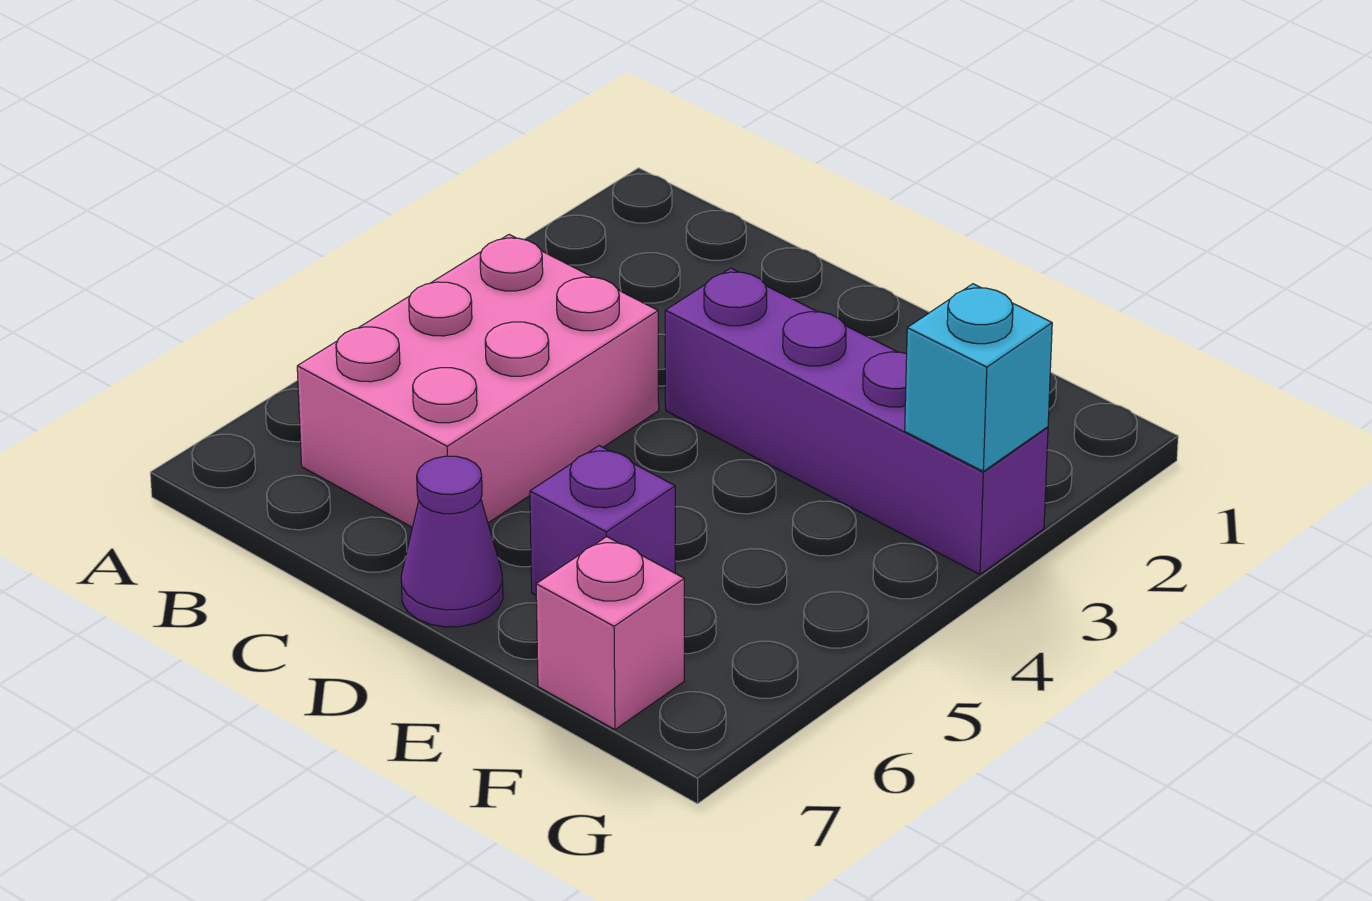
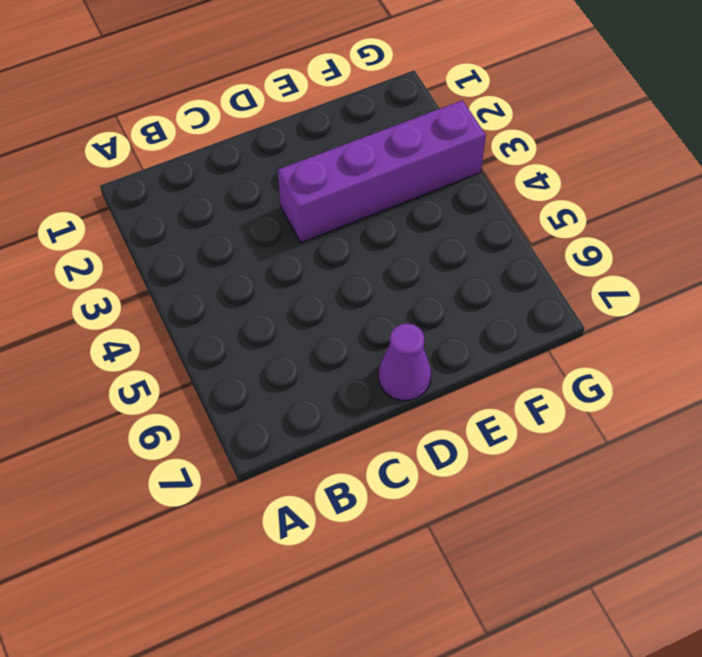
none -> pink 2x3 brick [297,235,659,527]
none -> purple 1x1 brick [530,446,675,595]

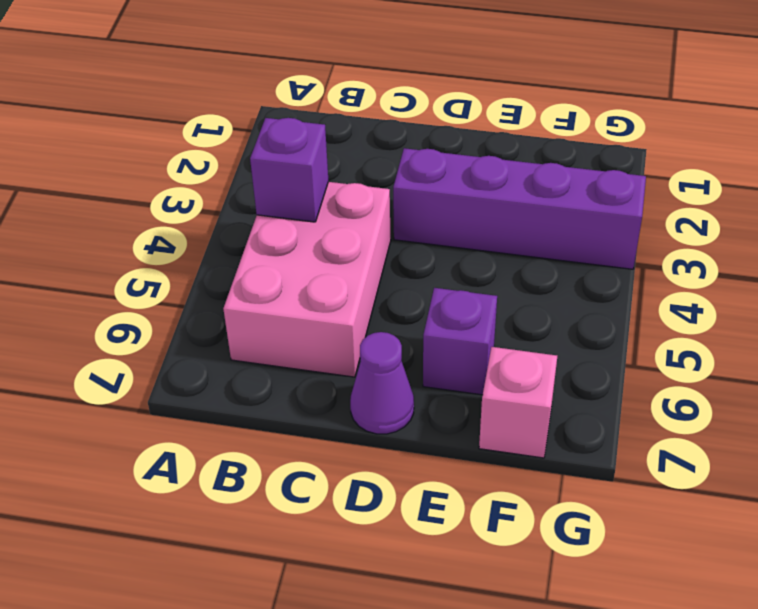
purple 1x1 brick [250,118,329,222] -> none
none -> cyan 1x1 brick [905,284,1052,471]

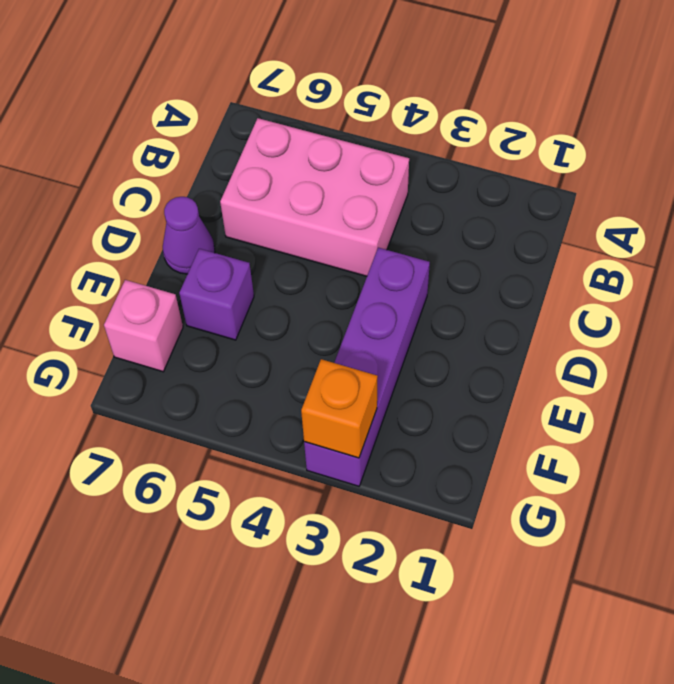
orange 1x1 brick [301,359,378,458] -> cyan 1x1 brick [905,284,1052,471]

